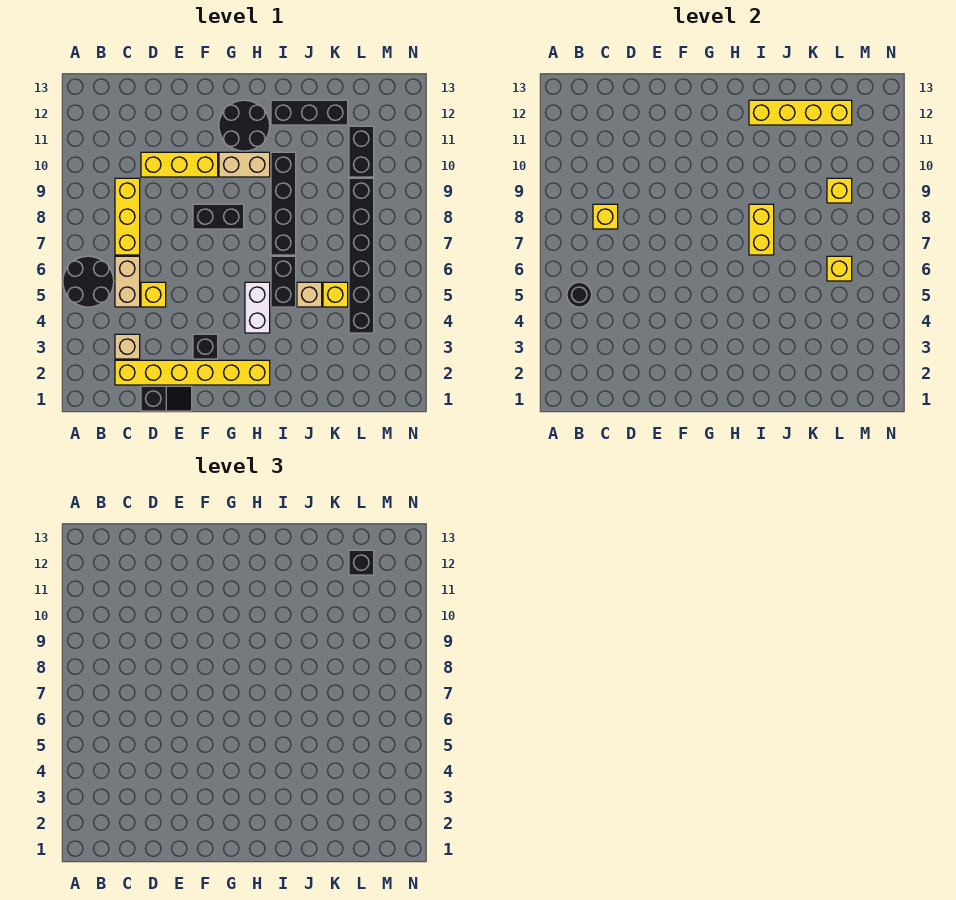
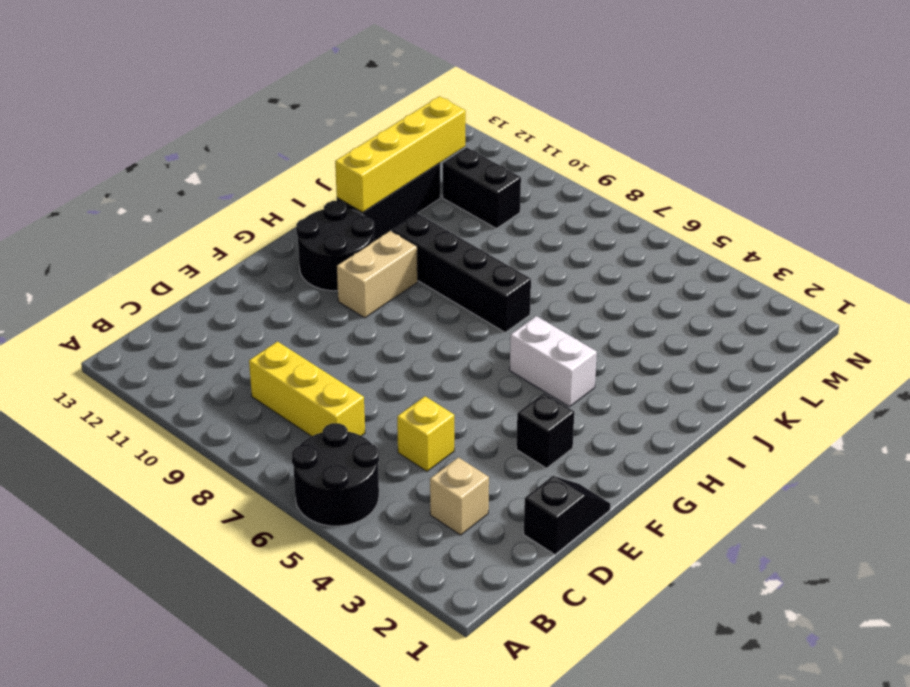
none -> yellow 1x6 brick [115,360,270,385]
none -> tan 1x2 brick [115,256,140,307]
none -> yellow 1x3 brick [141,152,218,177]

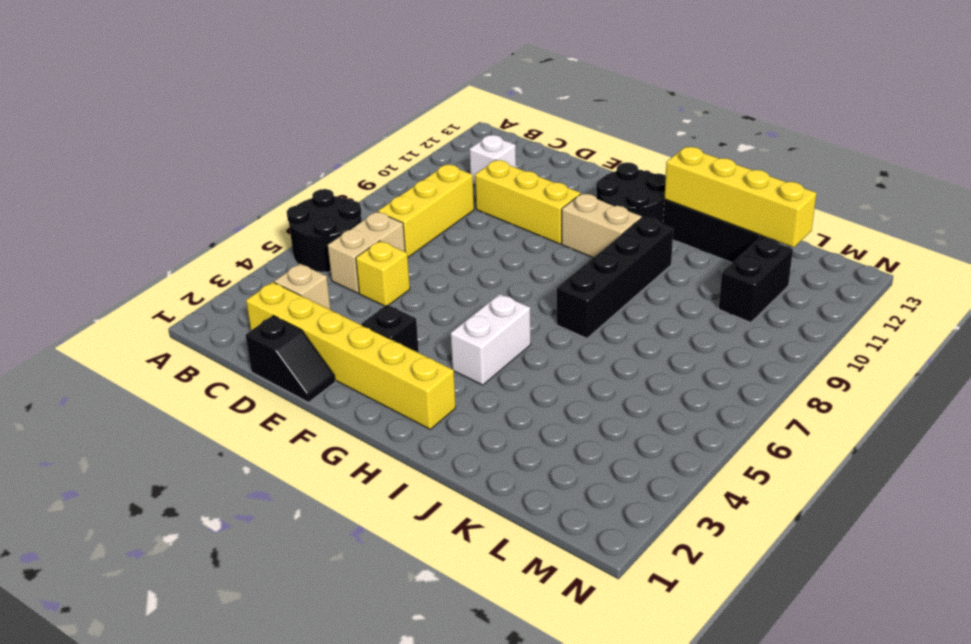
white 1x1 brick [469,135,516,185] -> none
none -> black 1x2 brick [193,204,244,229]
none -> black 1x2 brick [271,256,296,307]
none -> tan 1x1 brick [297,282,322,307]

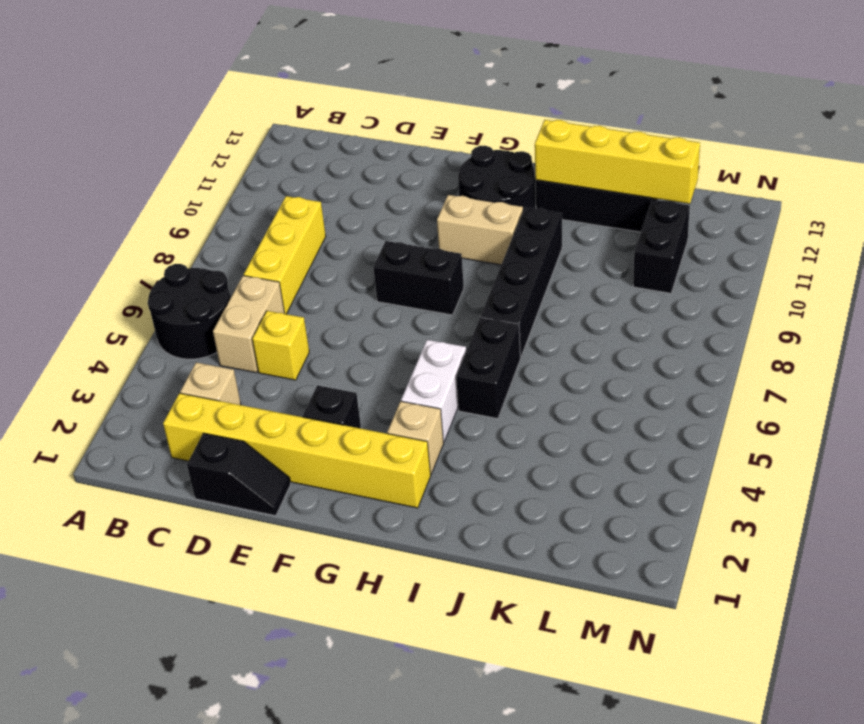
tan 1x1 brick [387,401,444,474] -> tan 1x1 brick moved to [297,282,322,307]
none -> yellow 1x3 brick [141,152,218,177]
none -> yellow 1x1 brick [323,282,348,307]
none -> black 1x6 brick [349,178,374,333]

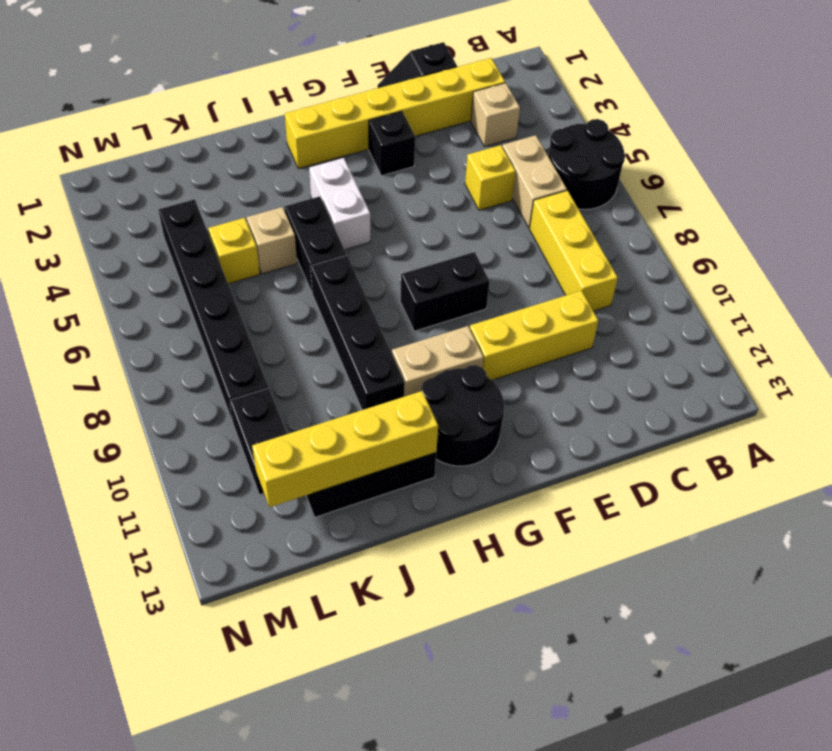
none -> black 1x1 round brick [567,282,592,307]
none -> yellow 1x1 brick [593,204,618,229]
none -> yellow 1x2 brick [749,204,774,255]

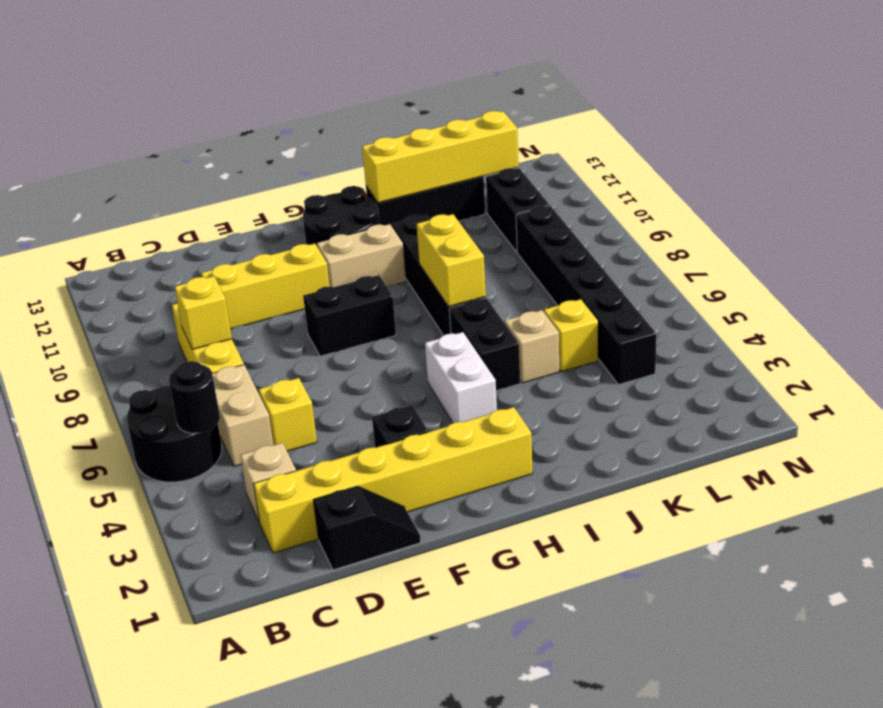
none -> yellow 1x1 brick [827,256,852,281]
none -> yellow 1x1 brick [827,178,852,203]
none -> black 1x1 brick [349,550,374,575]

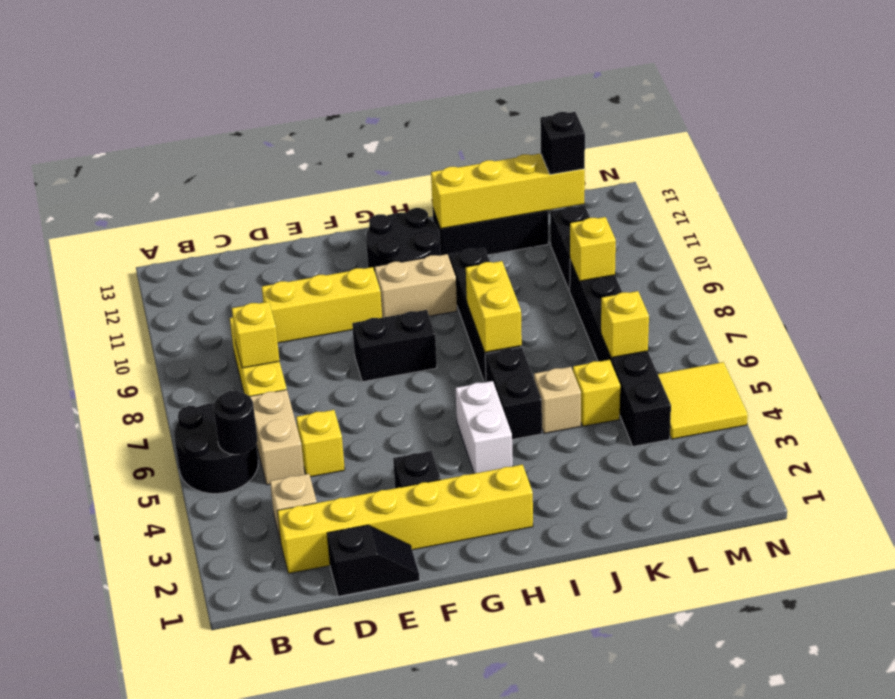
yellow 2x2 tile [658,362,748,439] -> none

